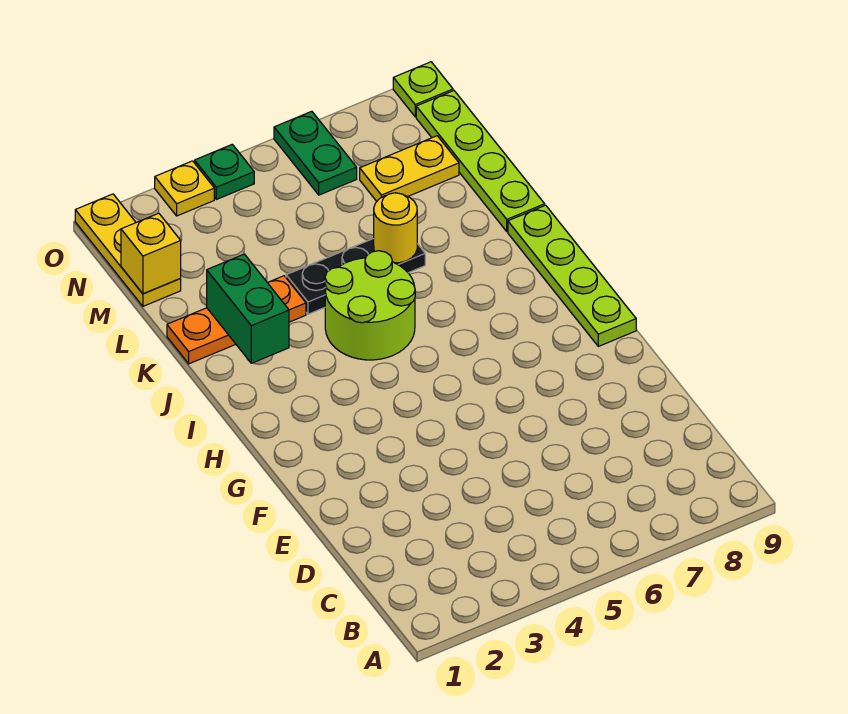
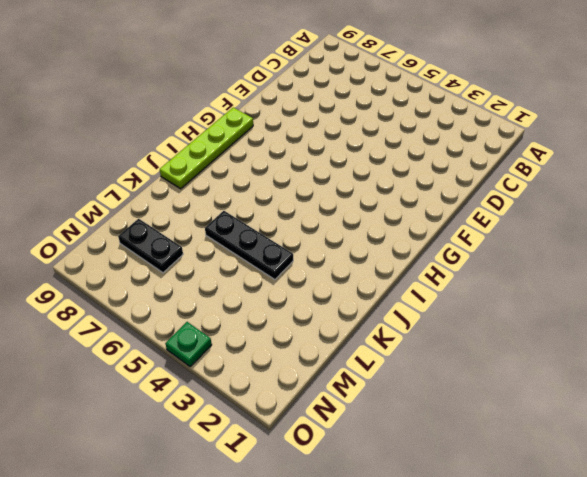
black 1x2 plate [118,219,183,273] -> yellow 1x2 plate [360,136,459,201]
none -> lime 2x2 round brick [325,251,415,360]
none -> orange 1x3 plate [167,276,306,364]
none -> lime 1x4 plate [416,91,545,232]

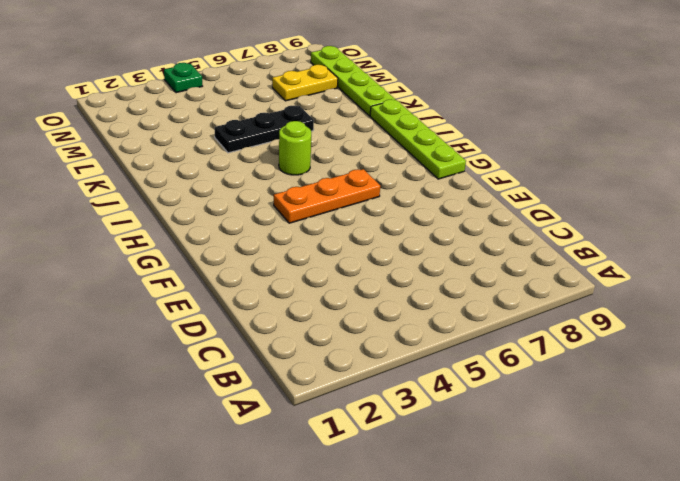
orange 1x3 plate [274,169,380,223] -> orange 1x3 plate moved to [167,276,306,364]
lime 1x1 round brick [279,121,311,175] -> lime 2x2 round brick [325,251,415,360]
none -> yellow 1x3 plate [75,194,181,306]
none -> green 1x2 plate [274,111,357,195]
none -> yellow 1x1 plate [155,161,214,216]

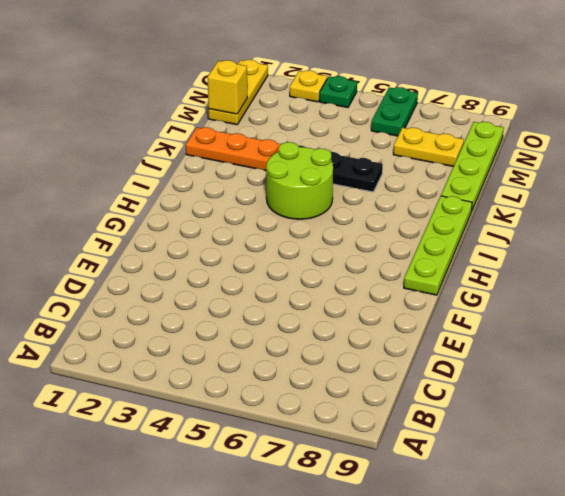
none -> lime 1x1 plate [393,62,453,117]
none -> green 1x2 brick [207,254,289,363]
none -> yellow 1x1 round brick [374,193,417,263]

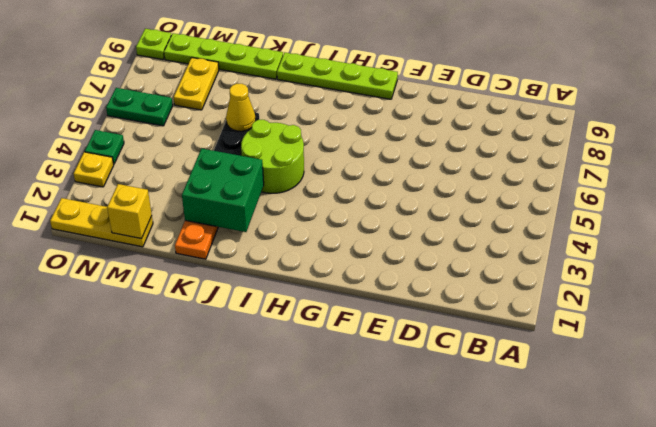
green 2x2 brick [182,149,264,232] -> green 1x2 brick [207,254,289,363]
yellow 1x1 cone [226,84,256,131] -> yellow 1x1 round brick [374,193,417,263]

